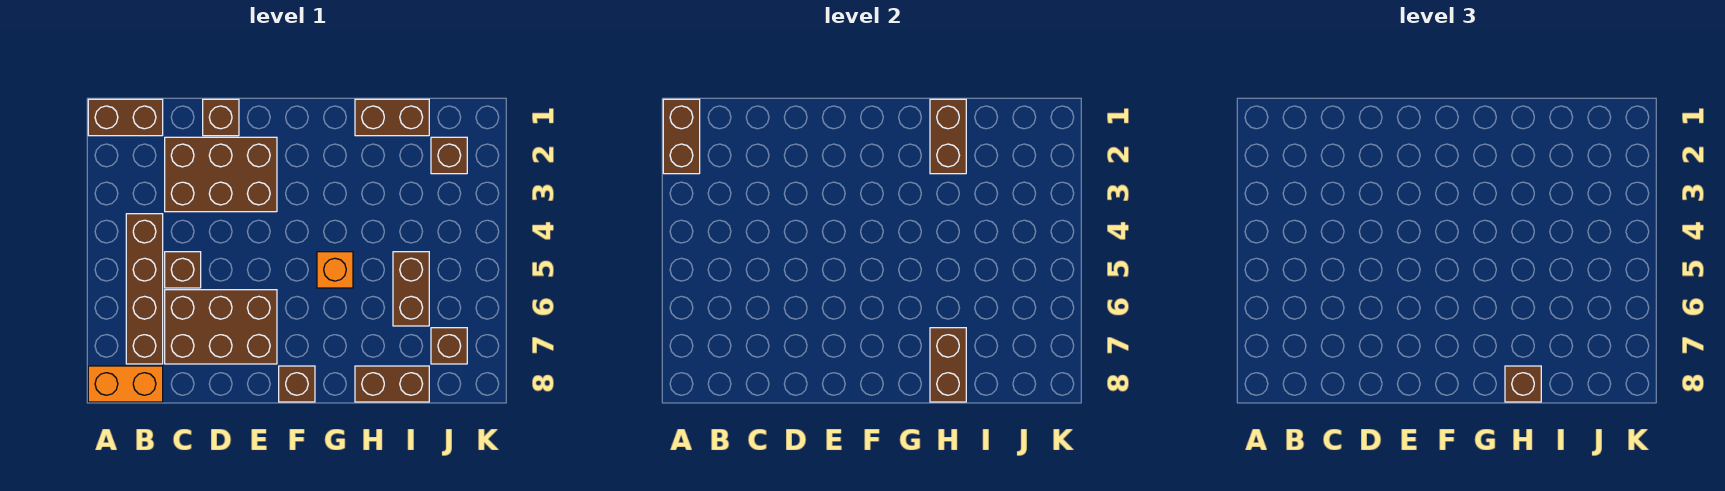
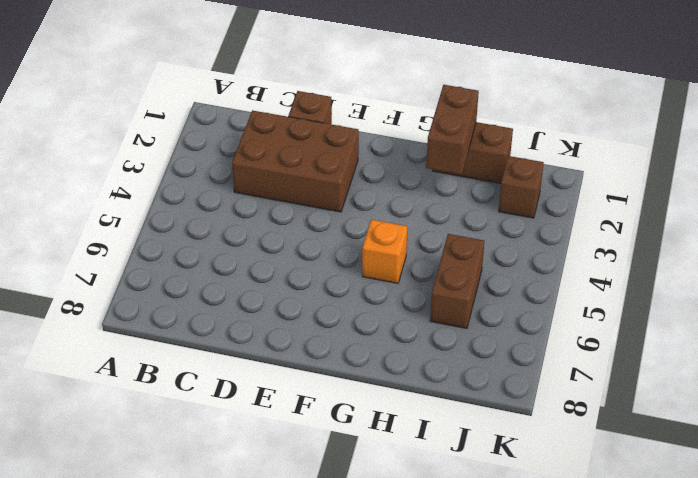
none -> brown 1x2 brick [88,99,163,136]
none -> orange 1x2 brick [88,366,163,402]
none -> brown 1x4 brick [126,214,163,364]

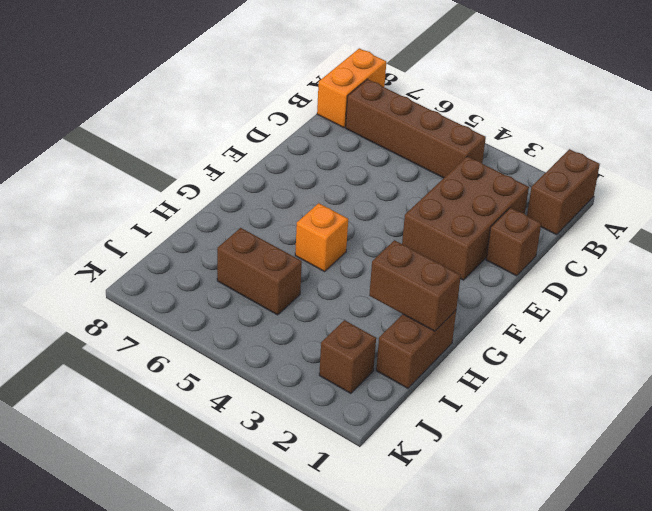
none -> brown 1x1 brick [165,252,201,288]
none -> brown 2x3 brick [165,290,277,364]
none -> brown 1x1 brick [279,366,315,402]

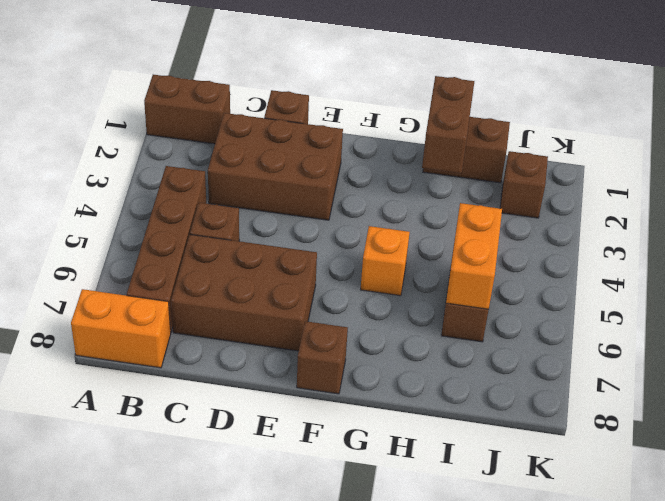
orange 1x2 brick [446,203,502,309] -> none
none -> brown 1x2 brick [355,366,429,402]
none -> brown 1x1 brick [431,328,467,364]
none -> brown 1x2 brick [663,99,700,174]

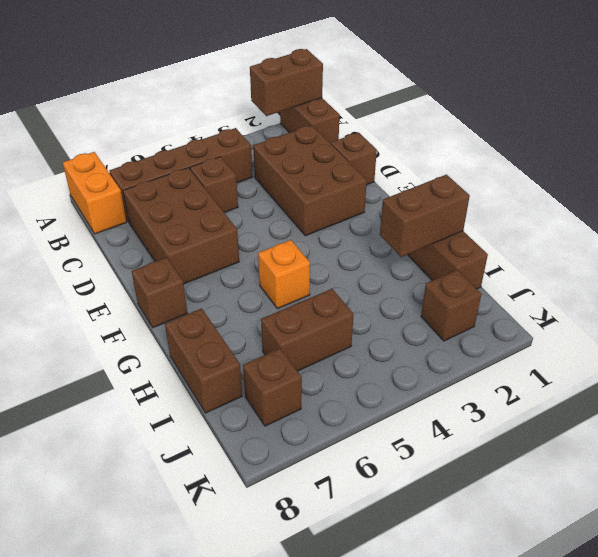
none -> brown 1x2 brick [930,328,966,402]
none -> brown 1x1 brick [1505,366,1541,402]

